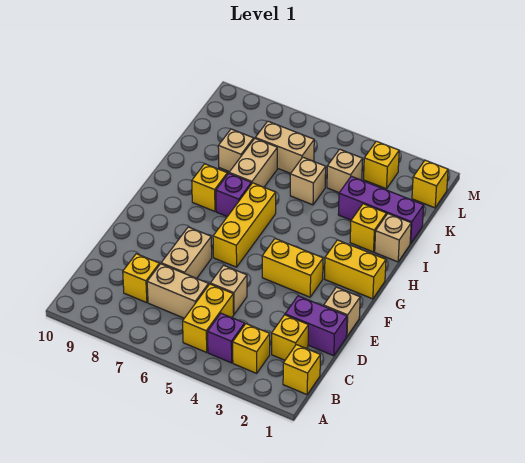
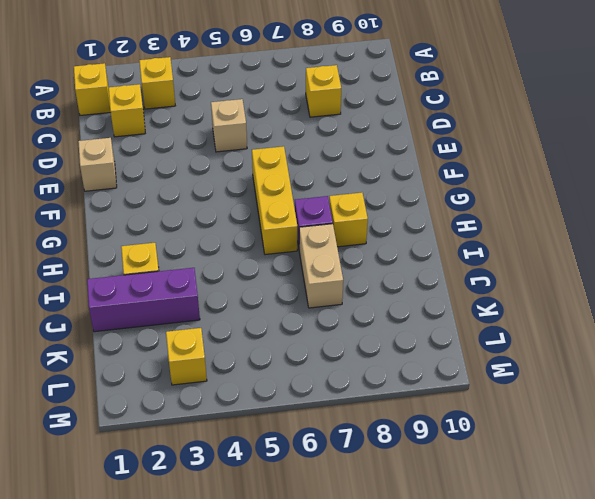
none -> purple 1x1 brick [208,313,245,363]
none -> yellow 1x2 brick [183,284,234,352]
none -> tan 1x2 brick [147,264,209,318]

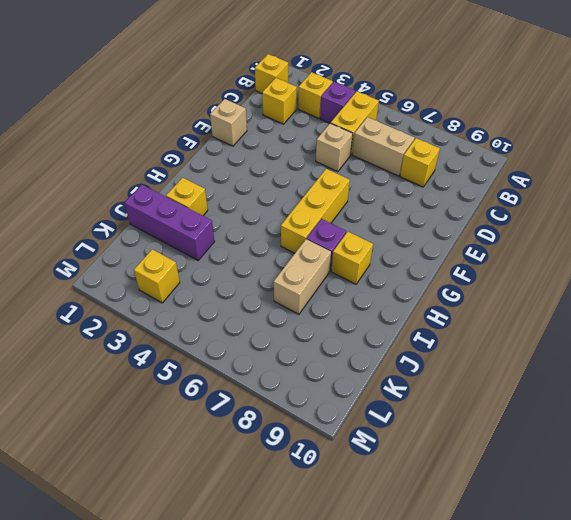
none -> purple 1x2 brick [285,296,347,356]
none -> tan 1x2 brick [161,227,212,278]
none -> yellow 1x2 brick [262,238,323,297]

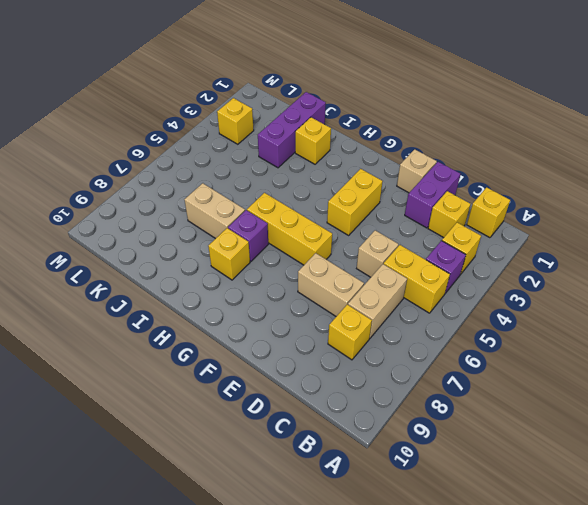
none -> yellow 1x2 brick [324,240,386,299]
none -> tan 1x1 brick [375,214,411,262]
none -> tan 1x1 brick [290,157,326,205]

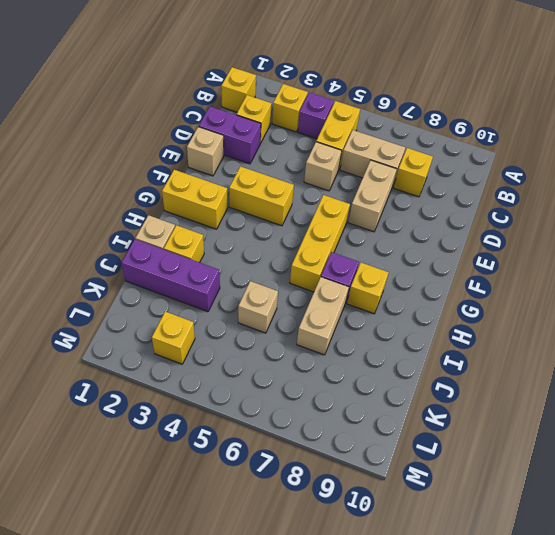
none -> tan 1x1 brick [218,129,254,172]
none -> tan 1x1 brick [327,149,363,192]
none -> tan 1x2 brick [255,121,314,173]

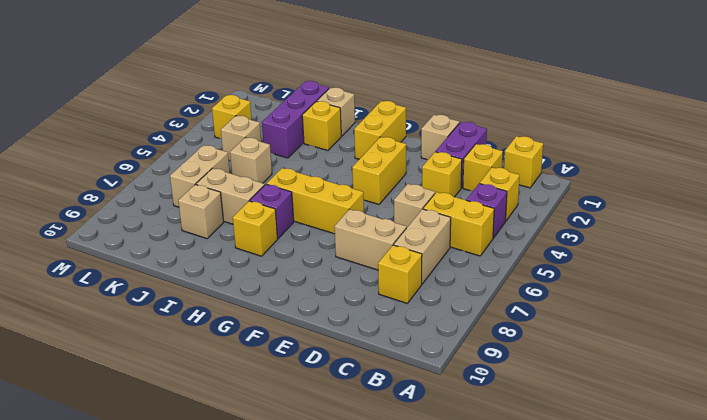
yellow 1x1 brick [422,152,462,197] -> yellow 1x1 brick moved to [412,160,448,208]

